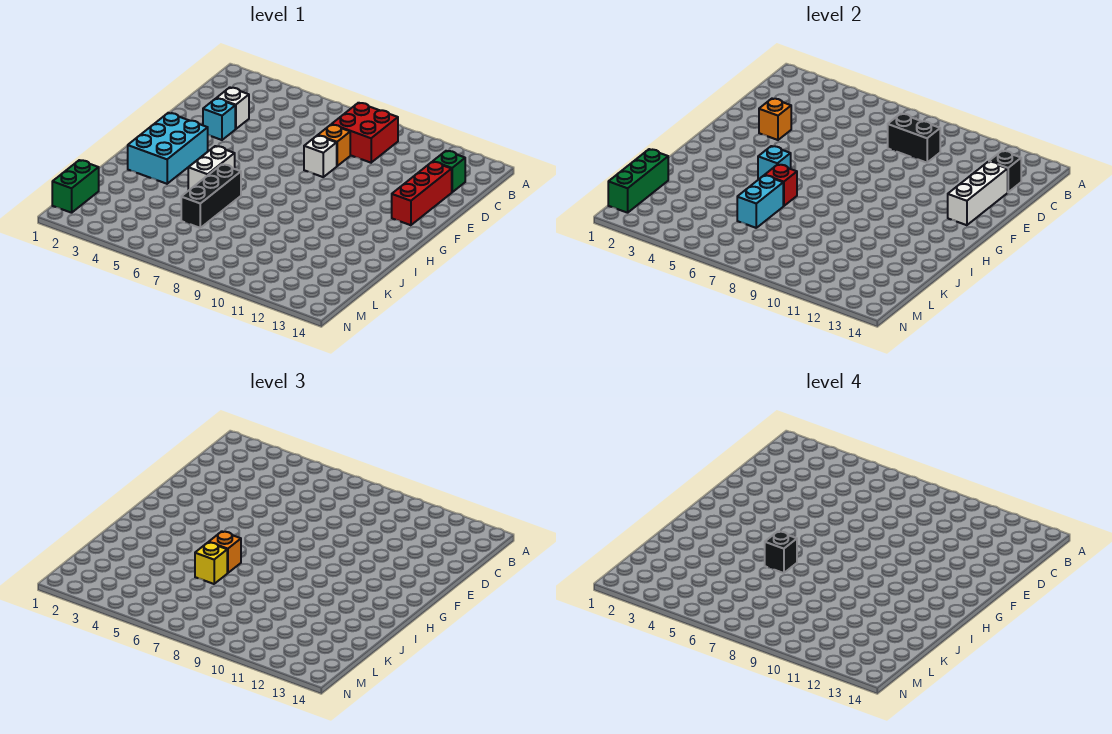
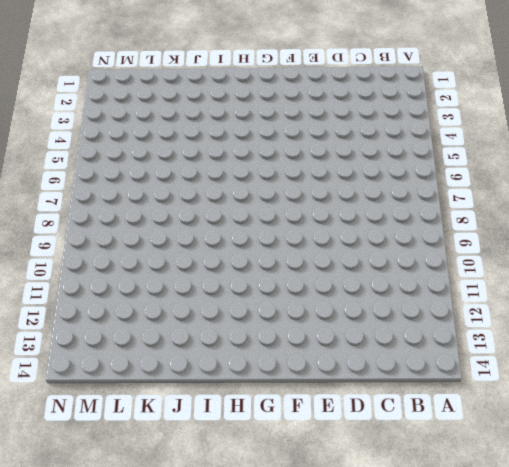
none -> red 2x2 brick [332,103,398,163]
none -> green 1x1 brick [433,151,465,192]
none -> white 1x1 brick [217,87,249,129]

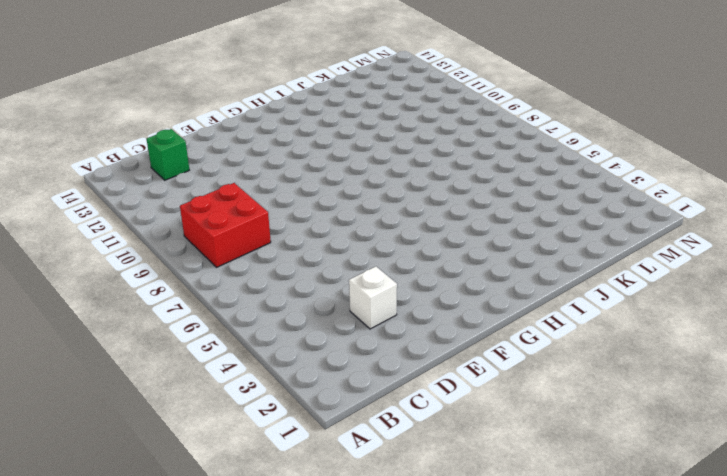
none -> orange 1x1 brick [318,125,350,166]
none -> red 1x3 brick [392,162,452,225]
none -> cyan 1x1 brick [203,98,235,140]

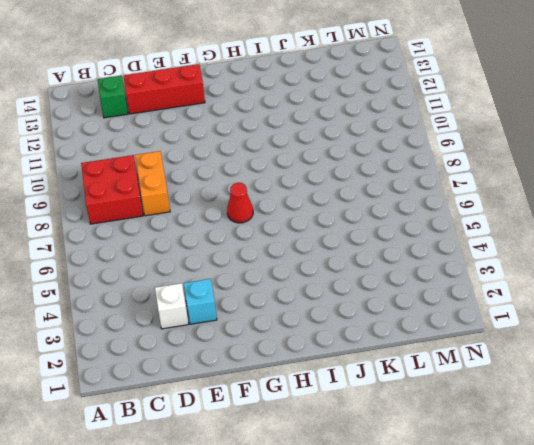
orange 1x2 brick [135,151,170,216] -> orange 1x1 brick [318,125,350,166]
red 1x1 cone [227,183,253,223] -> none
none -> white 1x1 brick [304,135,337,177]
none -> cyan 2x3 brick [128,113,208,184]
none -> white 1x2 brick [188,146,235,191]

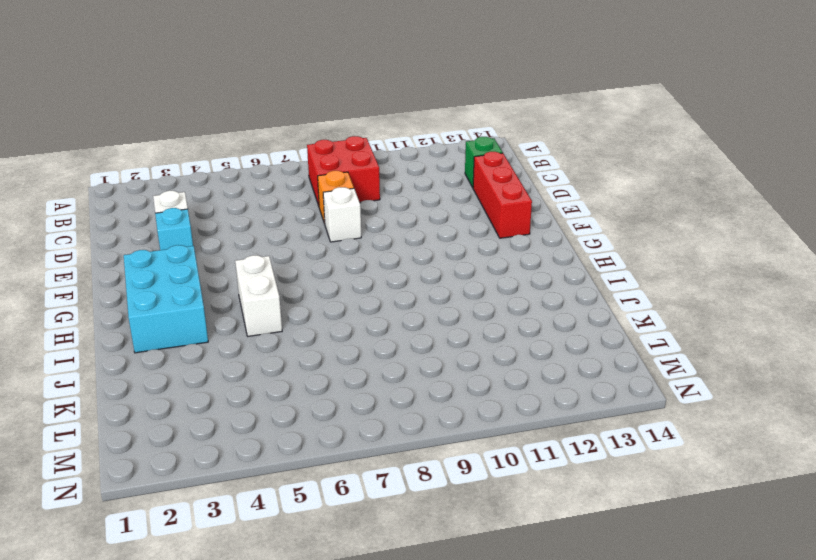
none -> black 1x3 brick [181,164,241,228]
none -> green 1x2 brick [52,160,99,213]
none -> black 1x2 brick [888,114,940,163]

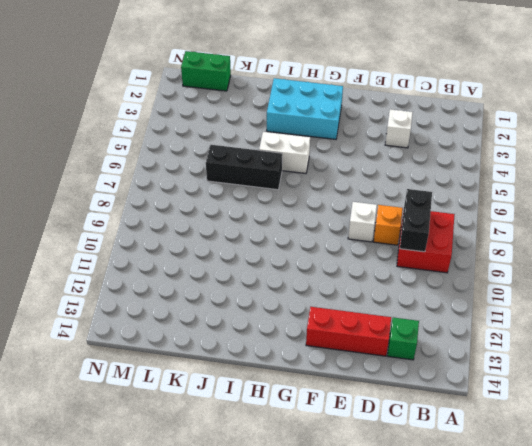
none -> cyan 1x1 brick [203,98,235,140]
none -> black 1x1 brick [989,151,1021,192]
none -> white 1x3 brick [948,162,1008,225]

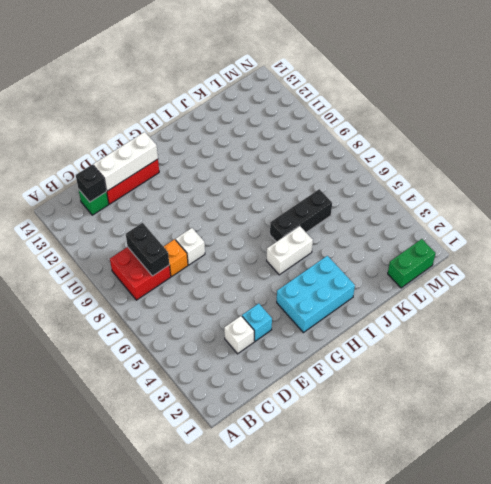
none -> orange 1x1 brick [759,98,791,140]
none -> cyan 1x1 brick [758,146,791,180]
none -> red 1x1 brick [765,164,797,206]

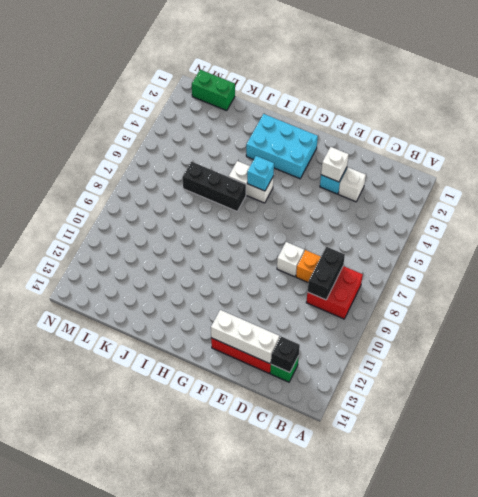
white 1x1 brick [321,147,349,182] -> orange 1x1 brick [759,98,791,140]
none -> red 1x1 brick [765,164,797,206]
none -> cyan 1x2 brick [737,175,783,228]
none -> green 1x3 brick [608,149,668,213]

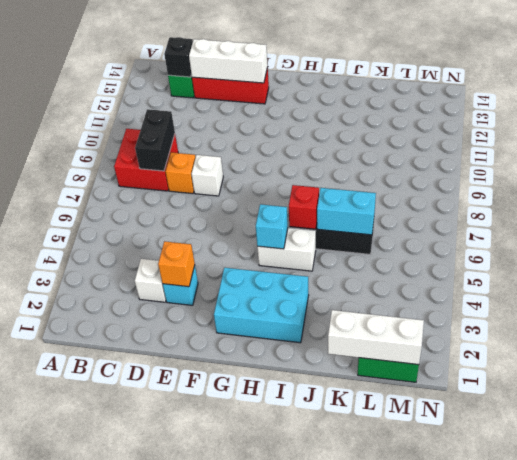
white 1x3 brick [328,310,424,365] -> green 1x3 brick [608,149,668,213]
none -> orange 1x1 brick [209,531,241,573]
none -> yellow 1x1 brick [195,542,227,584]
none -> black 1x1 brick [765,531,797,573]

